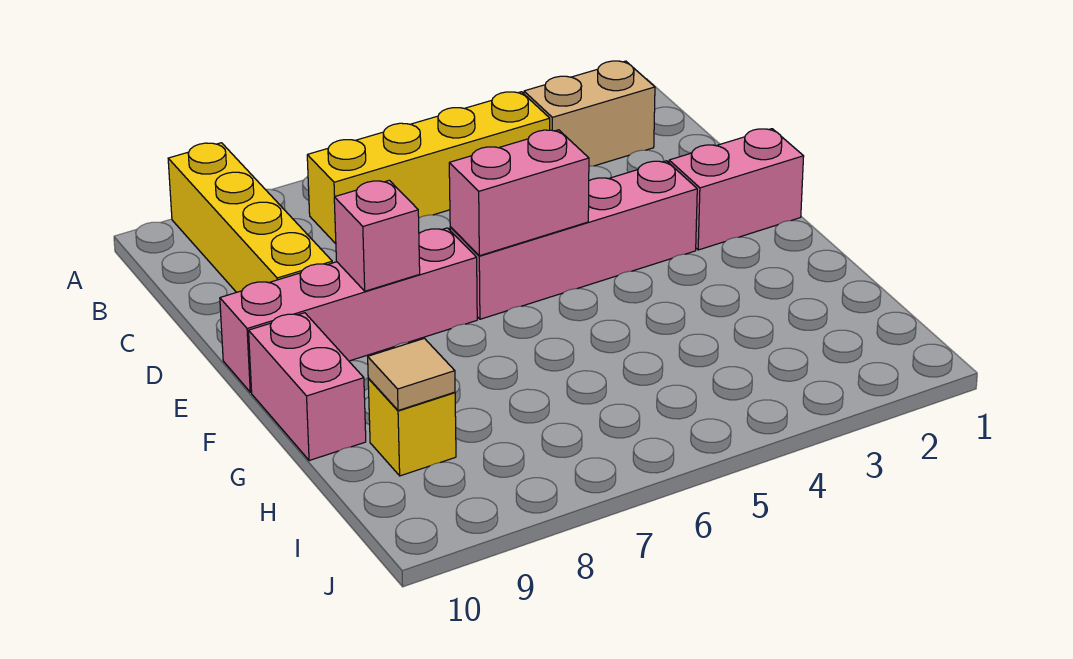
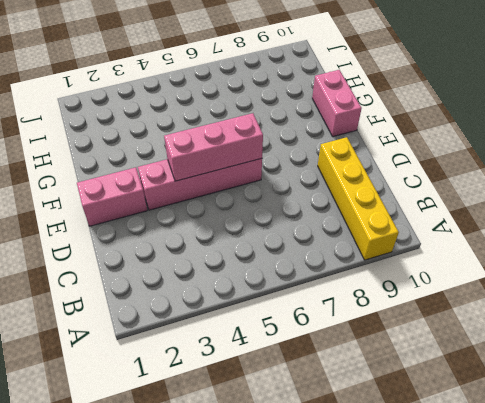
pink 1x3 brick [164,113,263,181] -> pink 1x2 brick [449,130,589,256]
none -> tan 1x2 brick [524,61,655,166]
none -> yellow 1x4 brick [307,92,550,244]

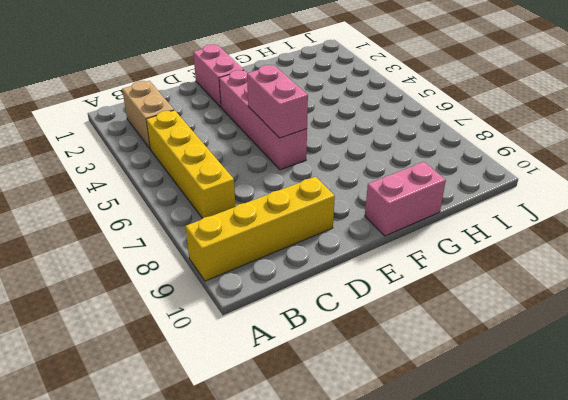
none -> pink 1x4 brick [220,228,477,392]
none -> yellow 1x1 brick [368,379,456,476]

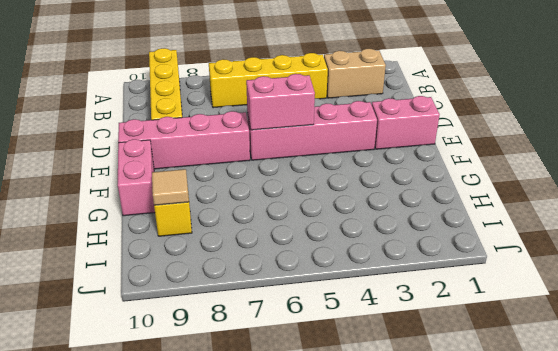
none -> pink 1x1 brick [334,180,420,291]

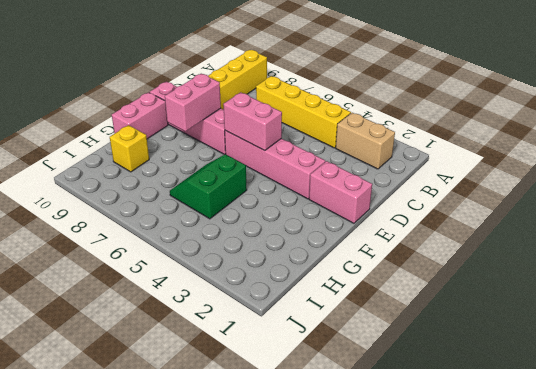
pink 1x2 brick [165,74,221,131] -> pink 1x1 brick [334,180,420,291]
green 2x2 slope [170,154,247,219] -> none
none -> tan 1x1 tile [368,338,455,410]

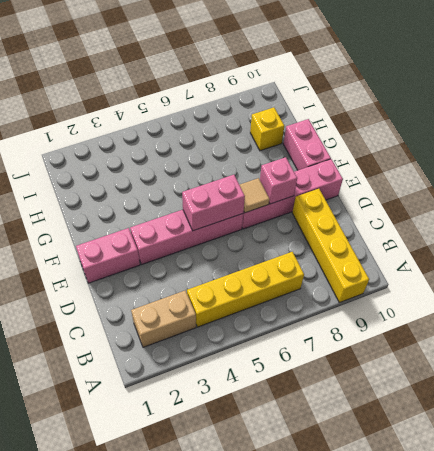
tan 1x1 tile [239,178,270,213] -> tan 1x1 tile moved to [368,338,455,410]

